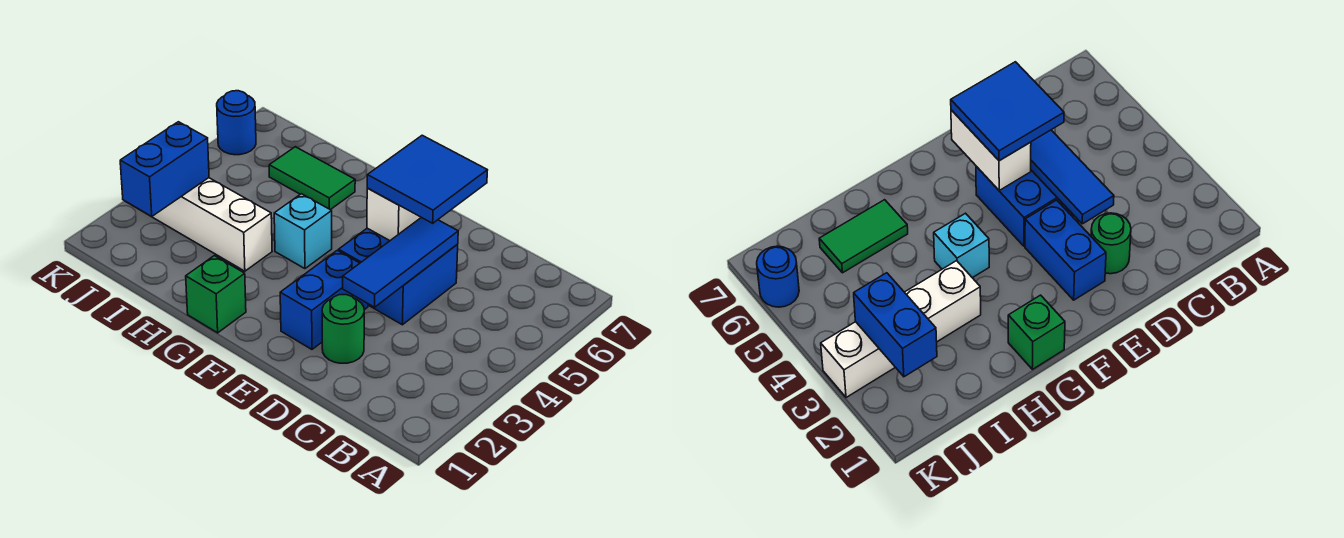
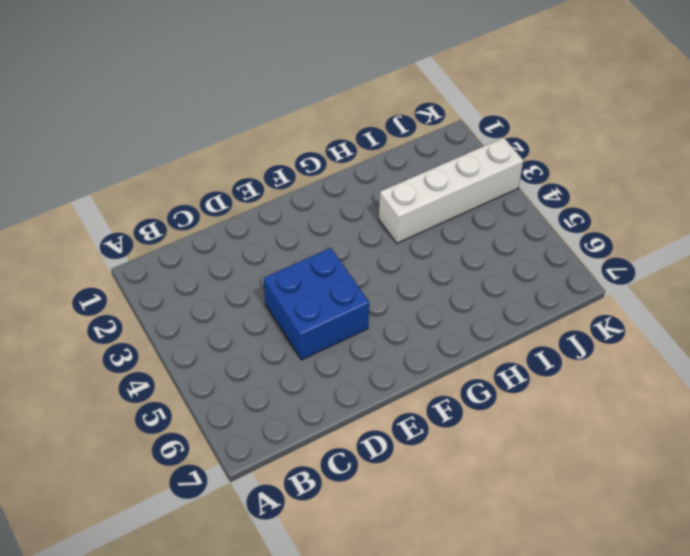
none -> green 1x1 round brick [322,294,364,363]
none -> blue 1x2 brick [280,250,368,349]
none -> green 1x1 brick [186,256,246,333]

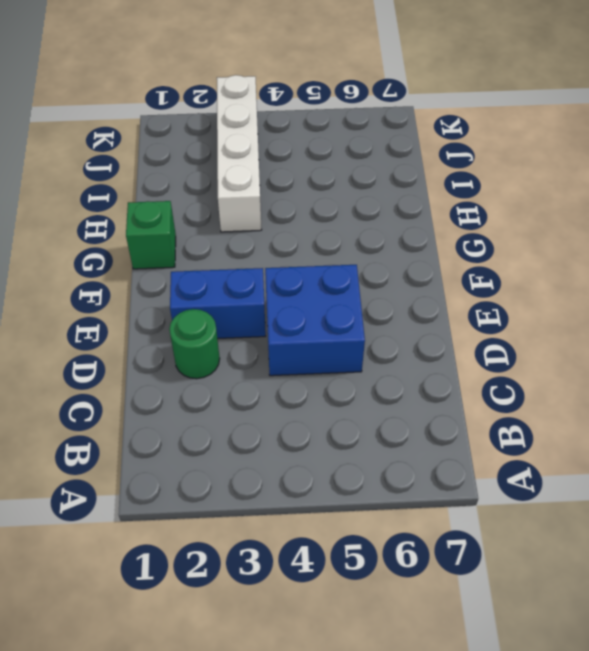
none -> cyan 1x1 brick [274,194,332,269]
none -> green 1x2 tile [269,147,355,210]
none -> blue 1x1 round brick [217,91,256,155]

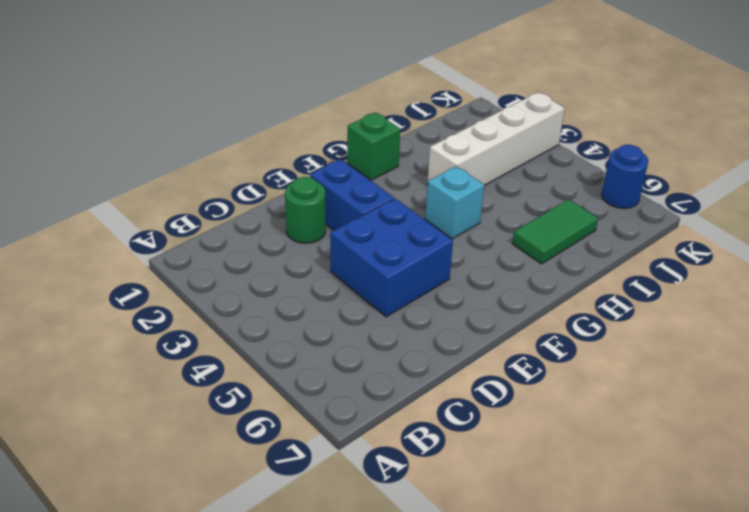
none -> blue 1x3 tile [343,217,458,307]
none -> white 1x2 brick [367,188,421,241]
none -> blue 1x2 brick [120,122,209,216]

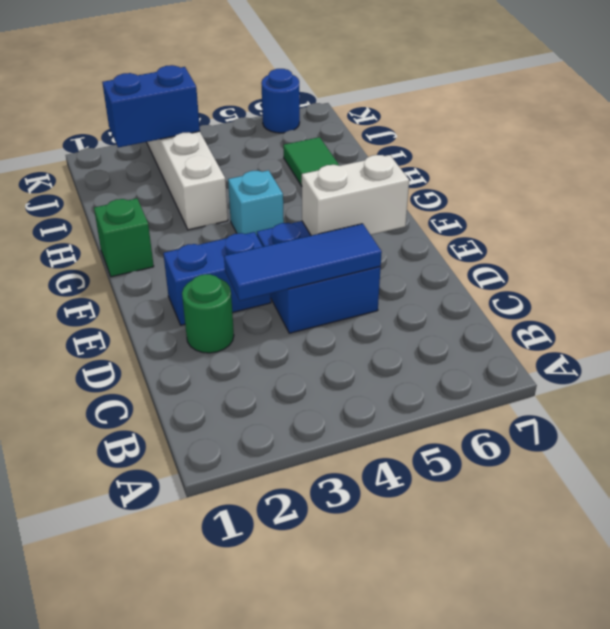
none -> blue 2x2 tile [367,135,487,223]

